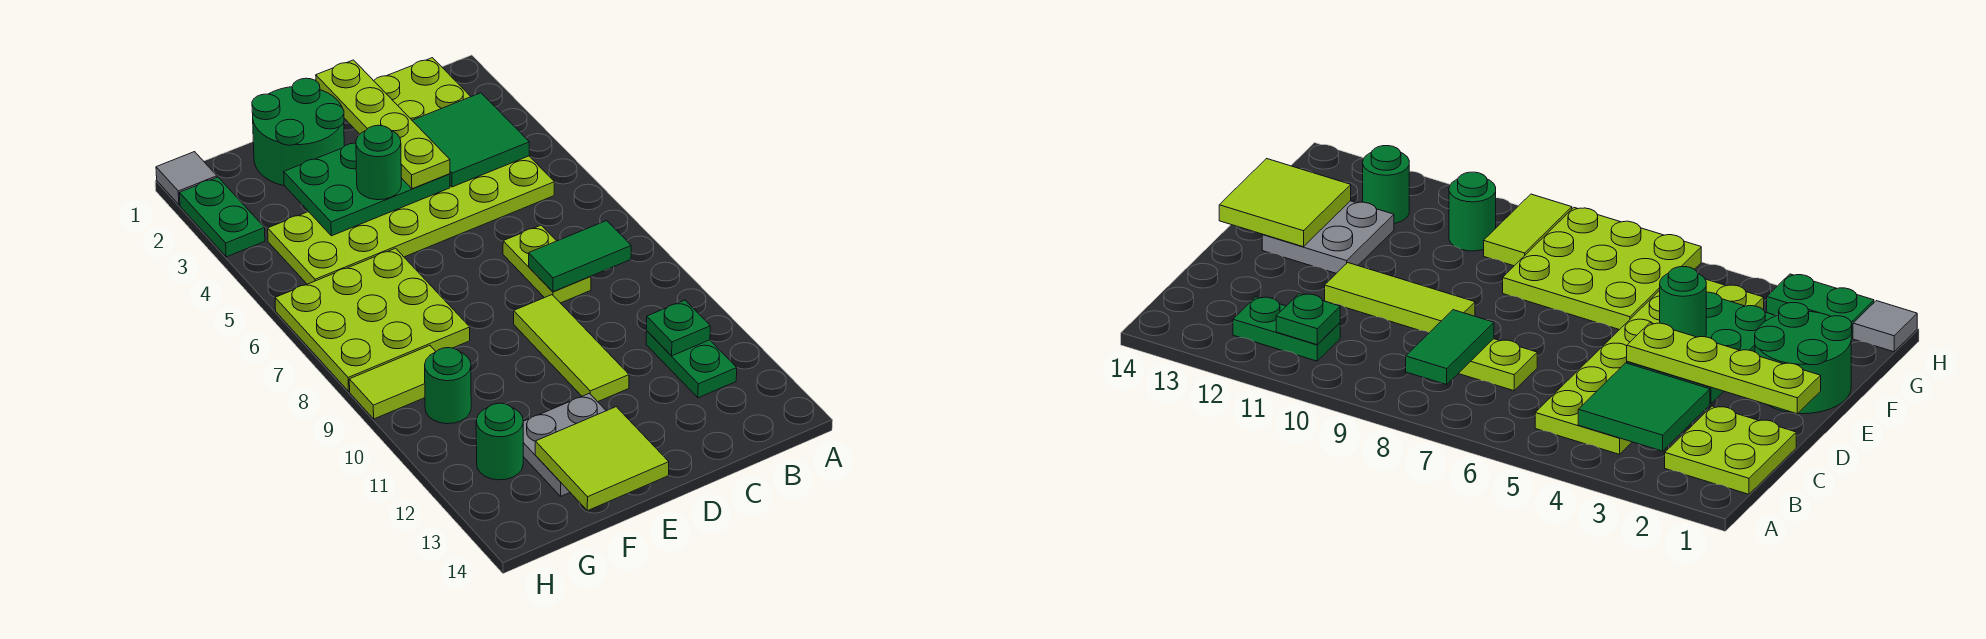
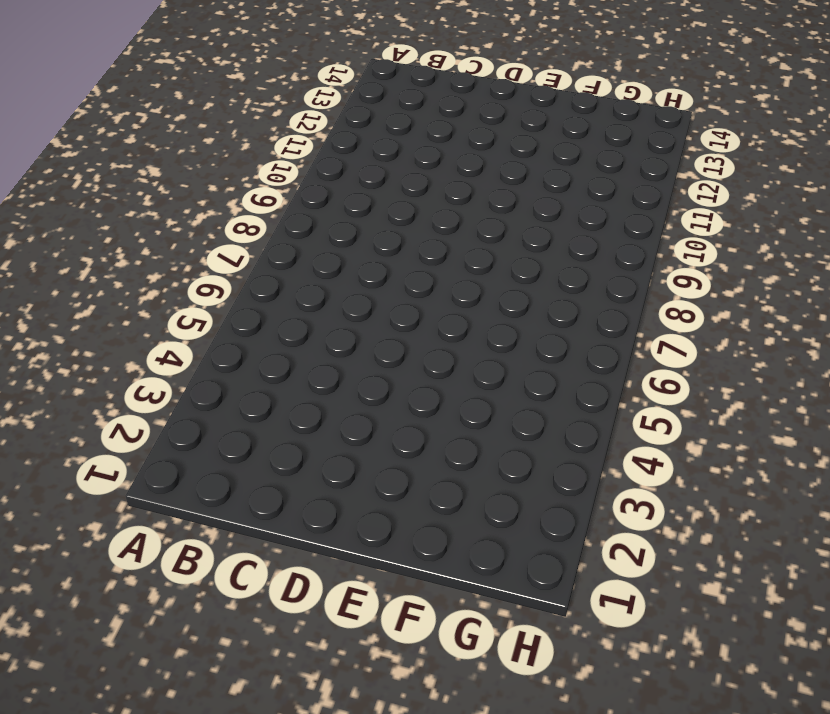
none -> lime 2x2 plate [374,58,471,120]
none -> lime 2x6 plate [268,156,554,284]
none -> green 1x2 plate [646,331,737,398]

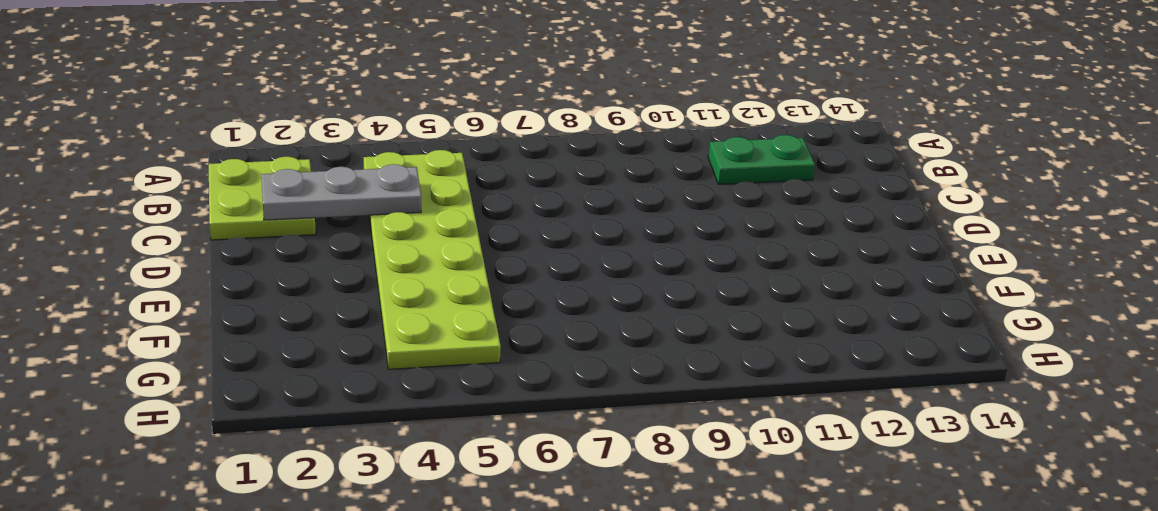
grey 1x3 plate [261,164,421,220] -> green 2x2 tile [412,93,529,187]
none -> lime 1x2 plate [503,225,591,303]
none -> lime 1x3 tile [514,295,629,402]
none -> green 2x2 round brick [252,78,344,186]

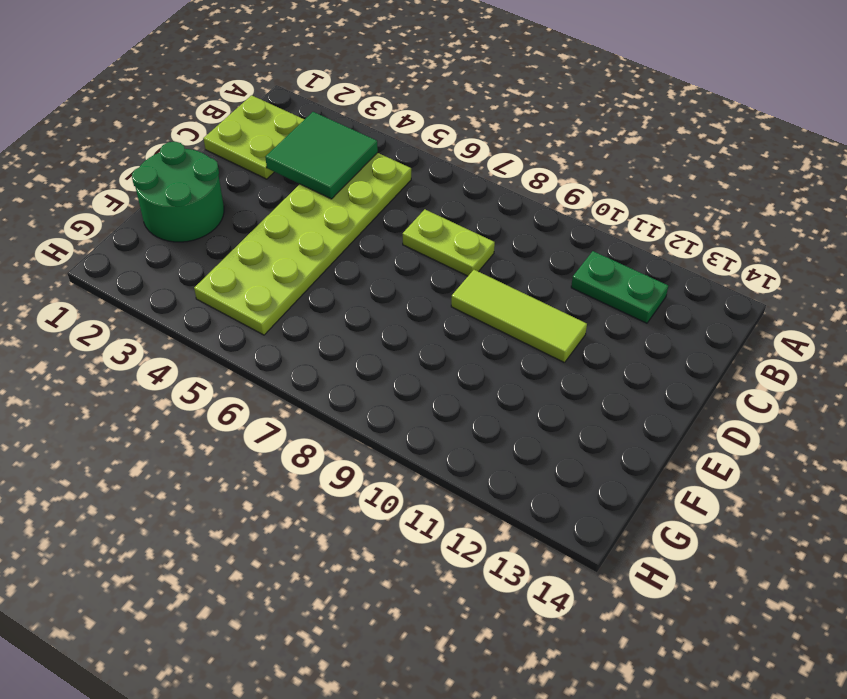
none -> grey 2x2 plate [523,393,606,496]
none -> lime 3x3 plate [275,248,470,391]
none -> lime 1x2 tile [349,346,436,419]

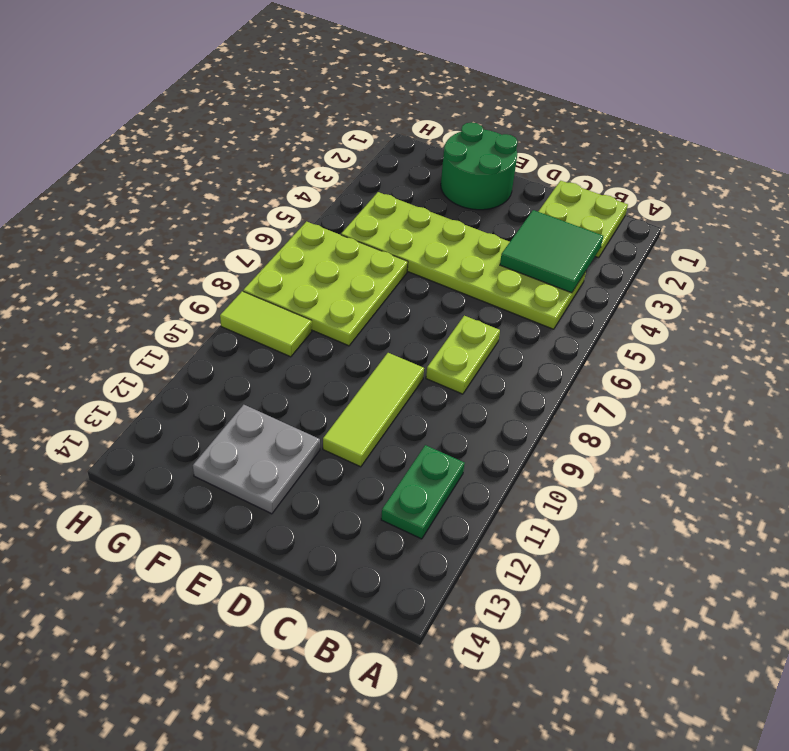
none -> green 1x1 round brick [425,348,471,424]
none -> green 1x1 round brick [476,403,523,480]
none -> grey 1x1 tile [156,152,217,205]

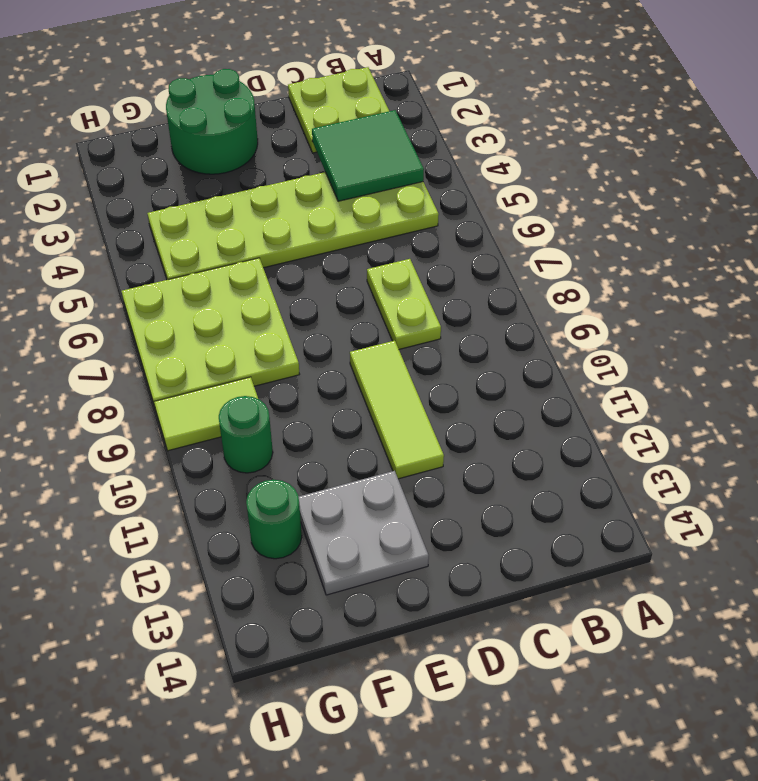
none -> green 1x2 plate [646,331,737,398]
none -> grey 1x1 tile [156,152,217,205]
none -> green 1x2 plate [179,177,265,257]

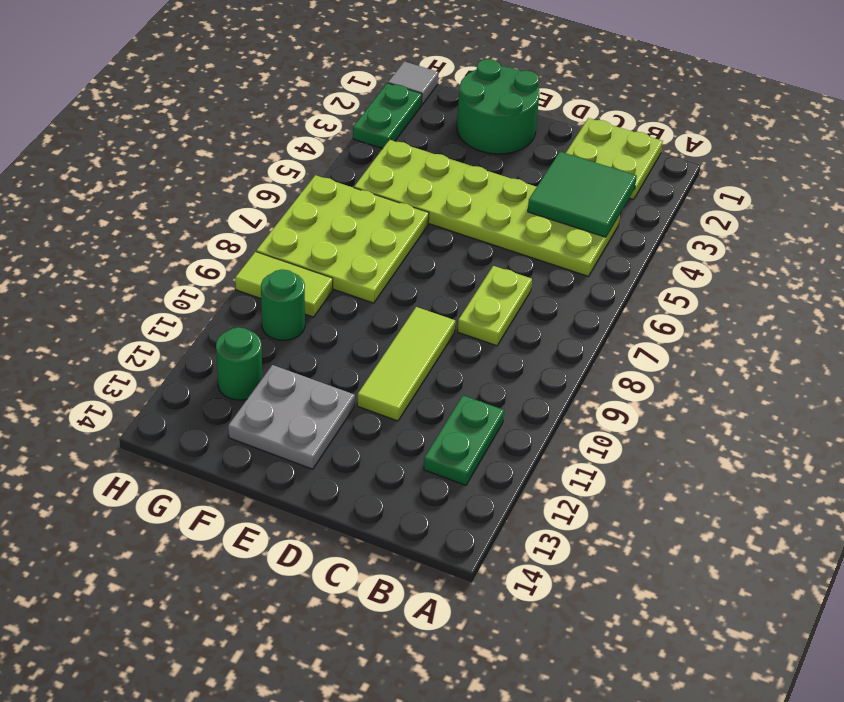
none -> green 1x2 tile [529,221,631,292]
none -> green 1x1 plate [646,300,710,356]
none -> green 2x3 plate [284,143,450,236]

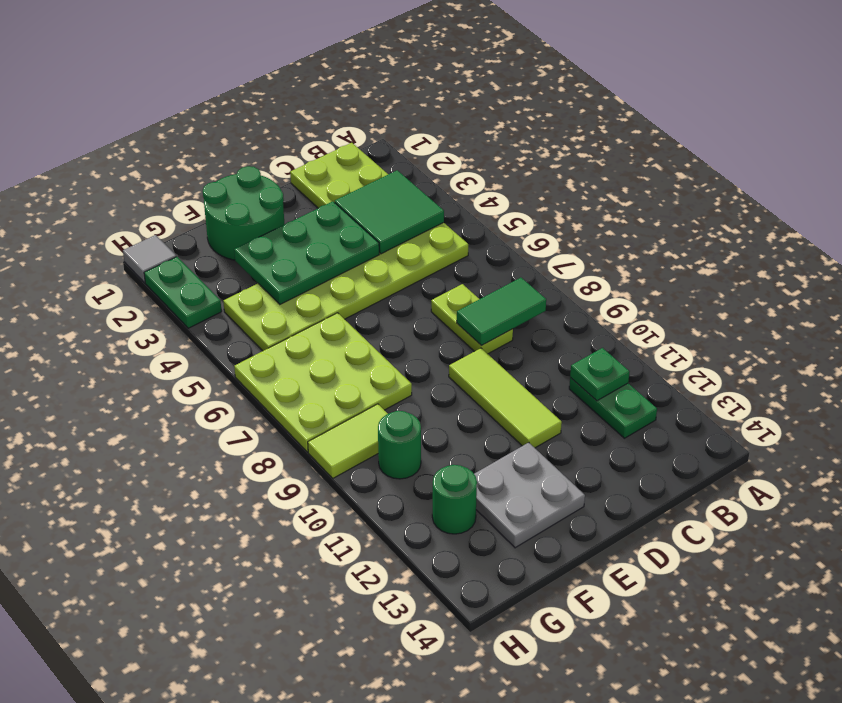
none -> lime 2x2 tile [535,407,669,511]
none -> lime 1x4 plate [316,60,450,189]
none -> green 1x1 round brick [356,125,401,200]

